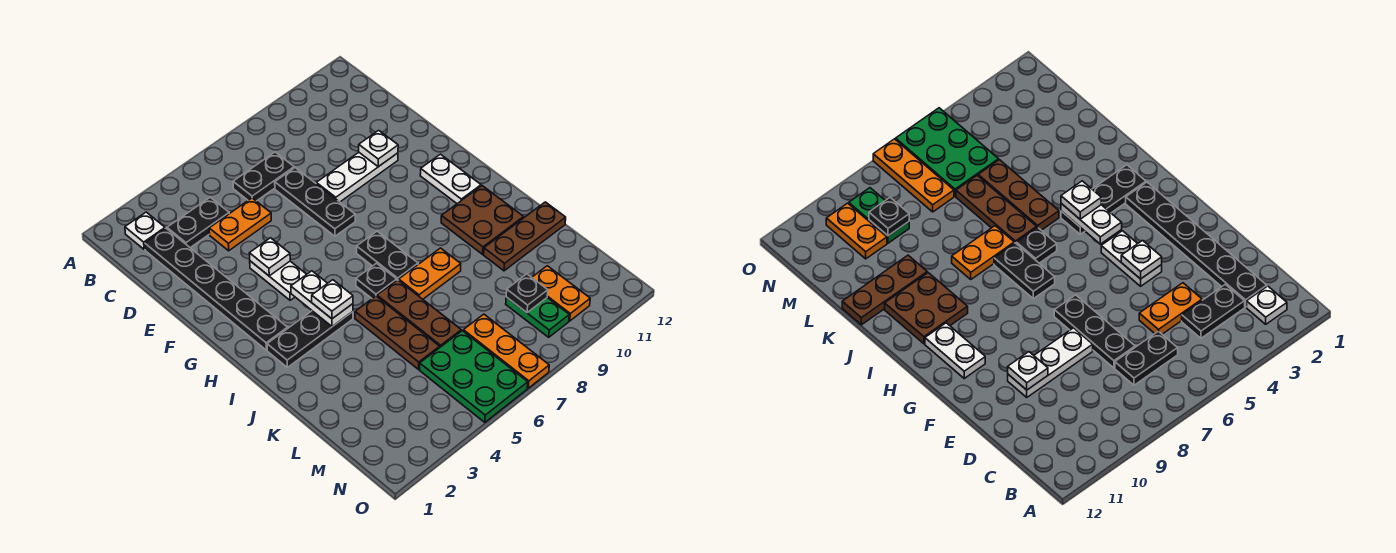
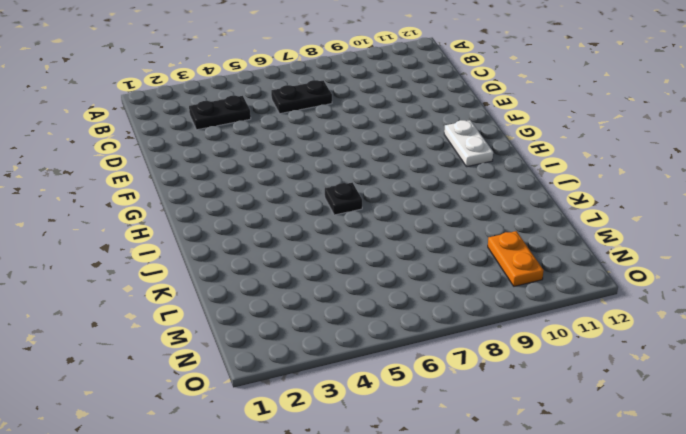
none -> white 1x1 plate [125,212,165,249]
none -> black 1x6 plate [145,228,288,350]
none -> orange 1x2 plate [209,198,271,251]

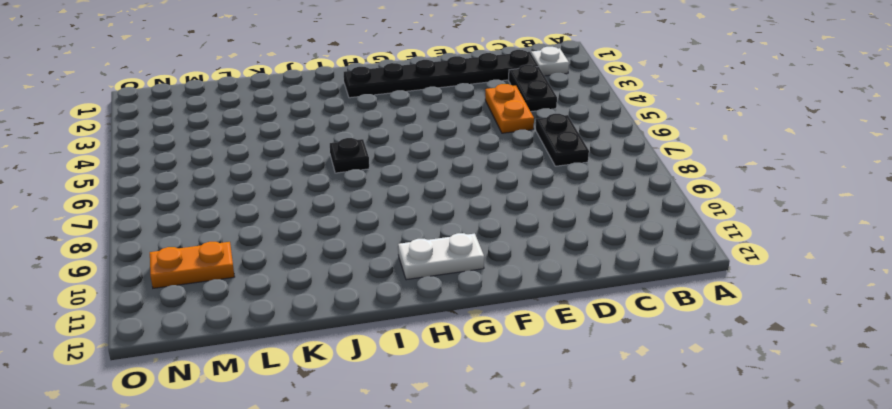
none -> black 1x3 plate [275,168,355,236]
none -> white 1x3 plate [316,152,398,202]
none -> white 1x2 plate [250,261,307,300]

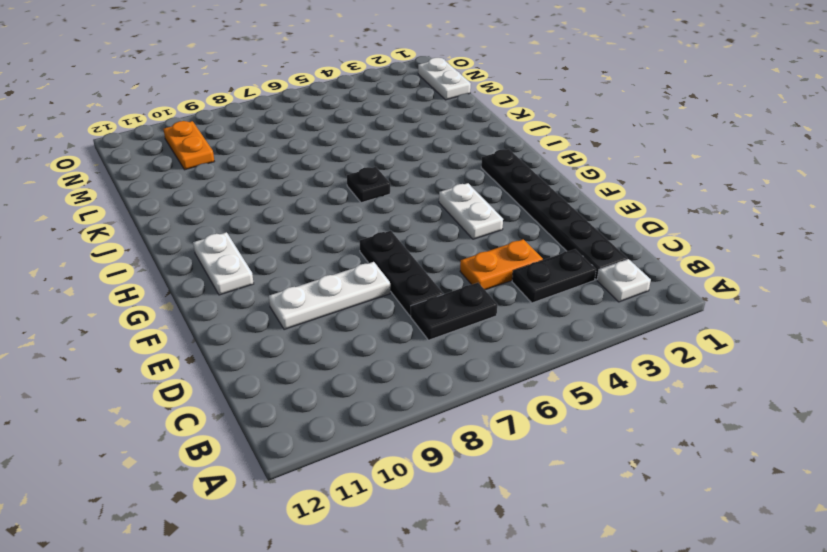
white 1x2 plate [418,58,471,100] -> white 1x2 plate moved to [291,271,353,326]
none -> black 1x2 plate [357,231,418,280]
none -> black 1x3 plate [267,311,353,367]
none -> brown 2x2 plate [441,186,524,254]

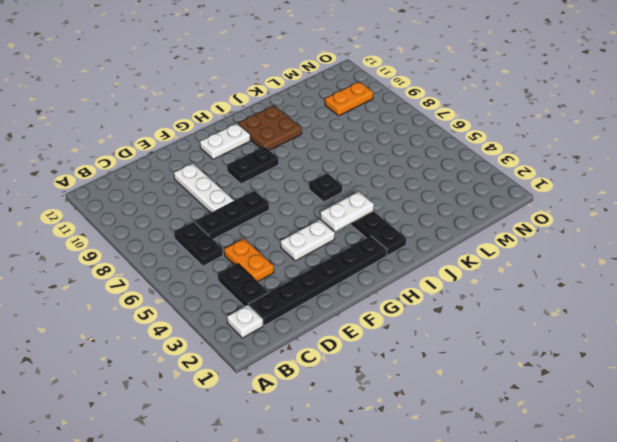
black 1x2 plate [227,147,279,184] -> black 1x2 plate moved to [357,231,418,280]
none -> brown 1x3 plate [355,296,440,369]
none -> brown 1x3 plate [377,280,461,347]
none -> orange 1x2 plate [399,248,461,299]

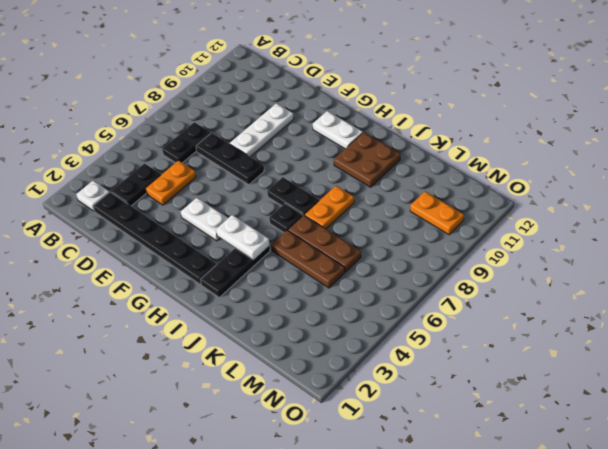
none -> brown 1x3 plate [484,202,566,271]
none -> green 2x3 plate [420,331,528,422]
none -> orange 1x3 plate [463,314,549,388]

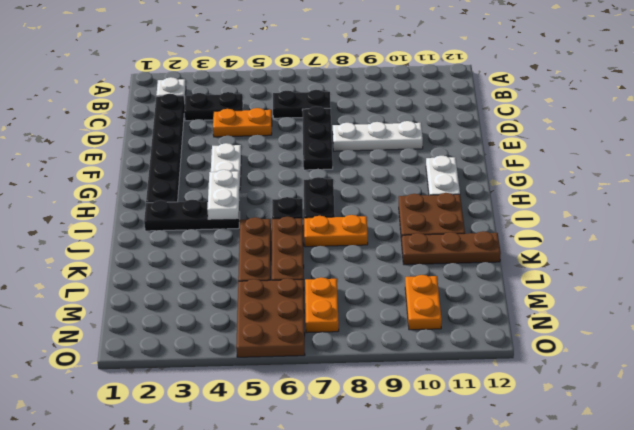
brown 2x3 plate [236,278,305,357] -> green 2x3 plate [420,331,528,422]
orange 1x2 plate [305,277,339,333] -> orange 1x3 plate [463,314,549,388]
none -> green 1x2 plate [506,297,569,337]
none -> white 1x1 plate [359,130,398,167]
none -> white 1x1 plate [249,238,290,276]

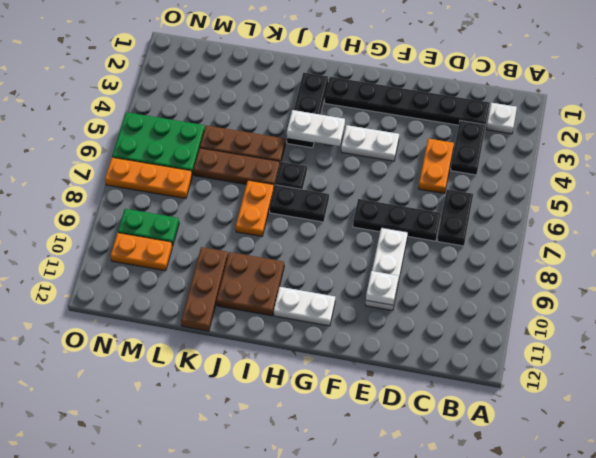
none -> white 1x1 plate [249,238,290,276]
none -> black 1x1 plate [506,274,548,312]
none -> white 1x1 plate [312,280,353,319]

